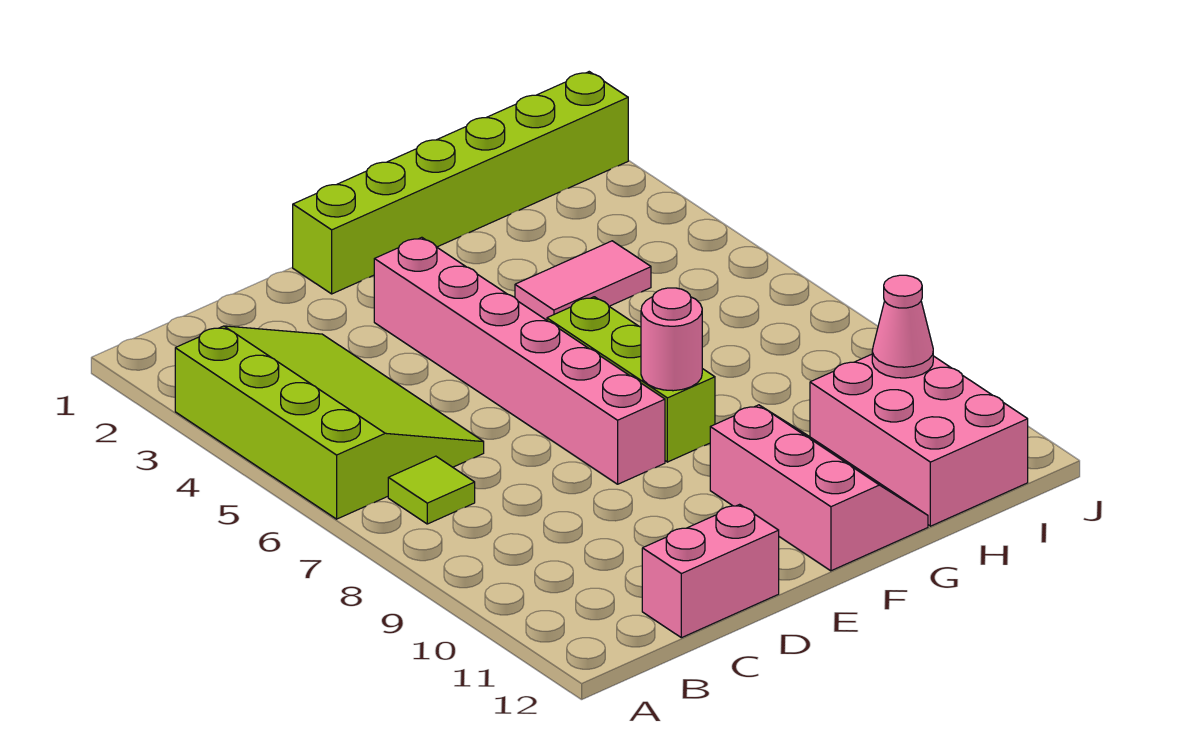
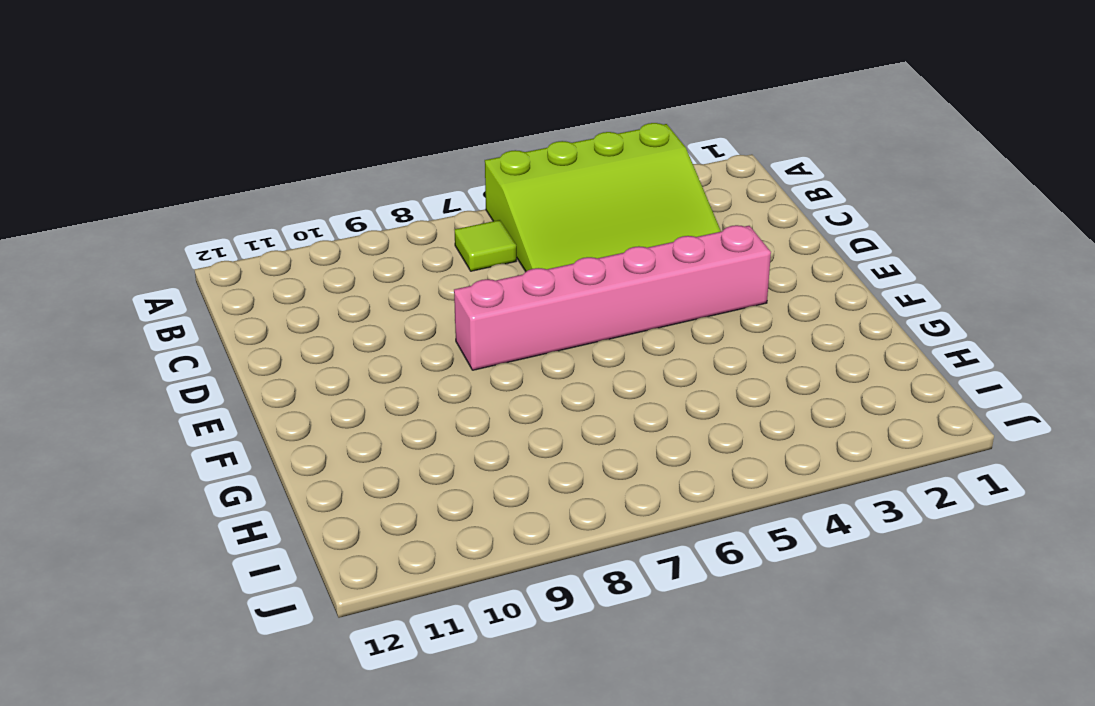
none -> pink 1x2 brick [642,504,779,638]
none -> lime 1x6 brick [293,72,628,294]

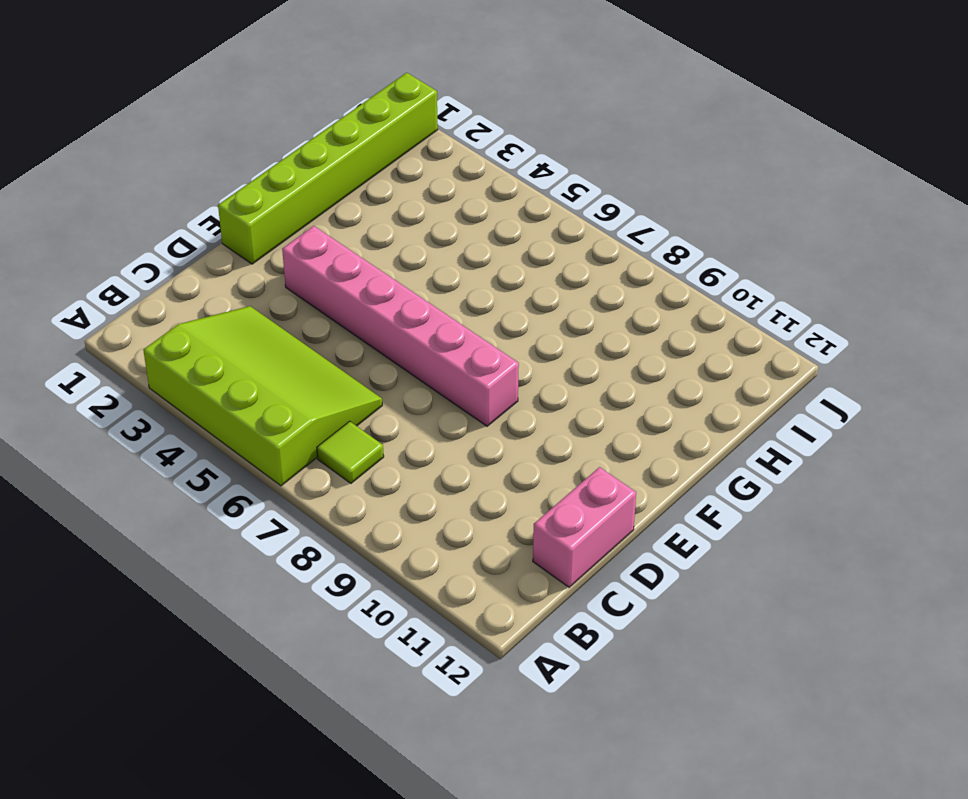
none -> lime 1x3 brick [547,297,715,462]
none -> pink 2x3 slope [710,405,928,571]

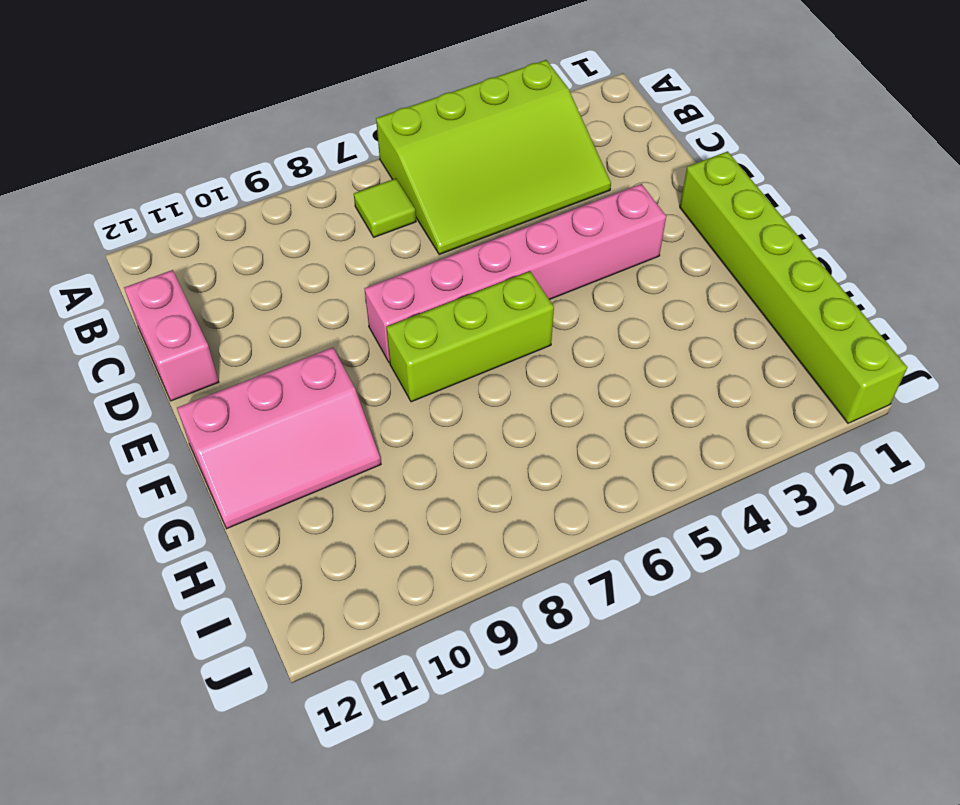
none -> pink 1x2 tile [515,241,651,320]
none -> pink 2x3 brick [810,354,1028,526]

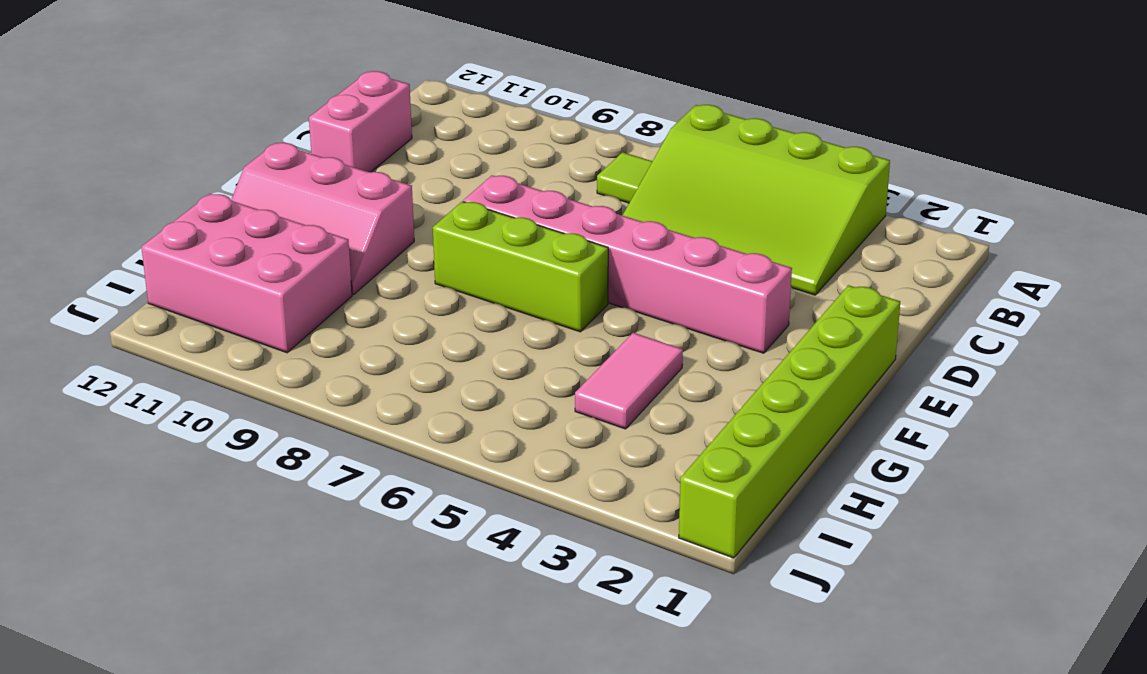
none -> pink 1x1 round brick [641,288,702,391]
none -> pink 1x1 cone [872,275,933,378]

